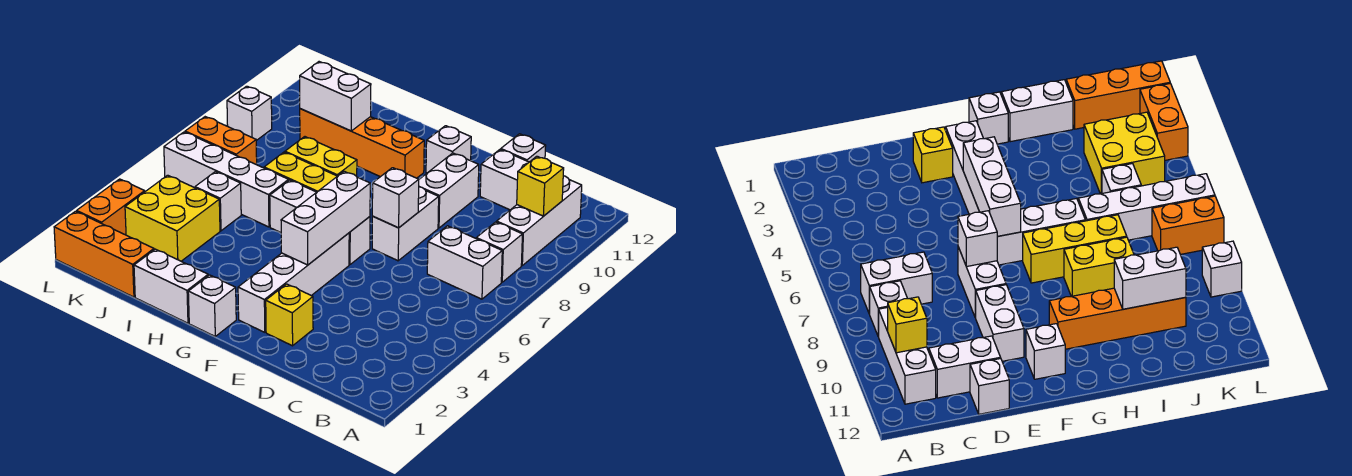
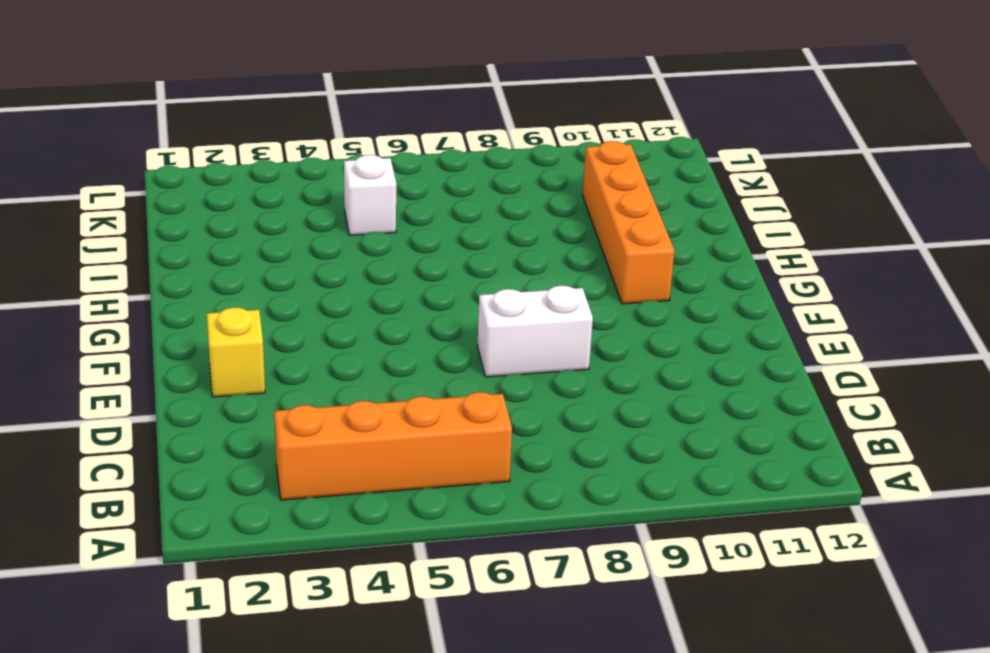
orange 1x4 brick [274,392,512,500] -> none
none -> white 1x2 brick [427,226,502,299]
none -> white 1x1 brick [476,222,522,282]
none -> white 1x3 brick [497,176,582,265]

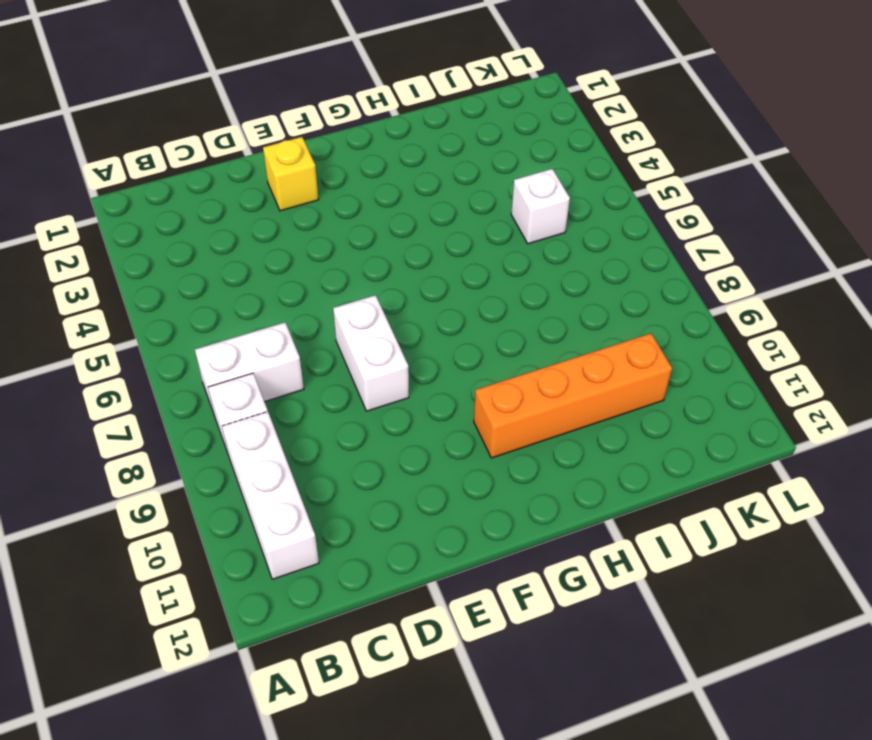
none -> white 1x2 brick [480,149,529,210]
none -> white 1x1 brick [501,134,546,162]
none -> white 1x2 brick [419,153,479,228]

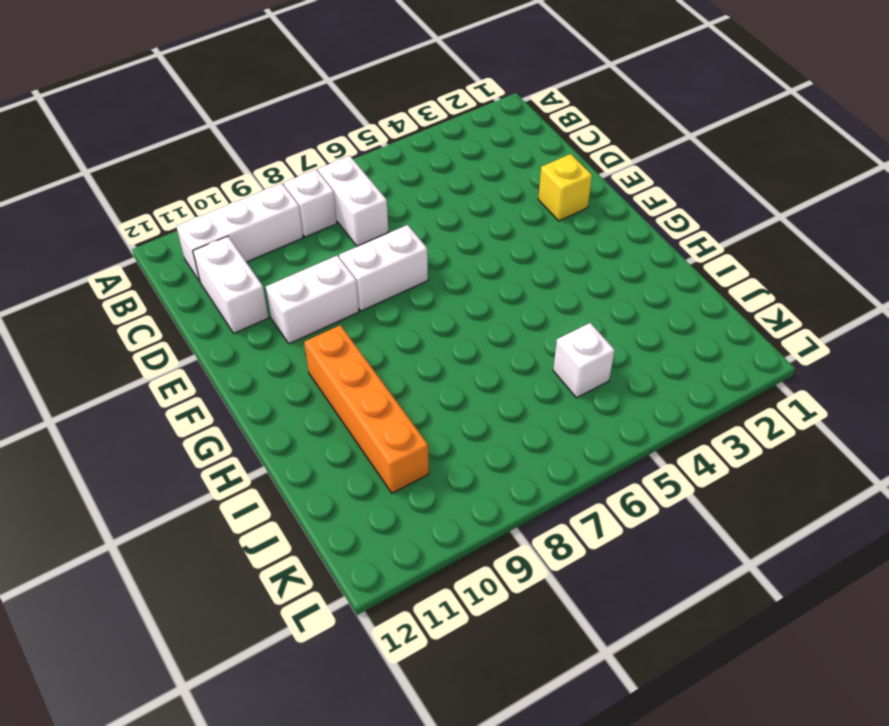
none -> white 1x1 brick [501,134,546,162]
none -> white 1x4 brick [238,233,349,332]
none -> white 1x3 brick [270,180,370,265]

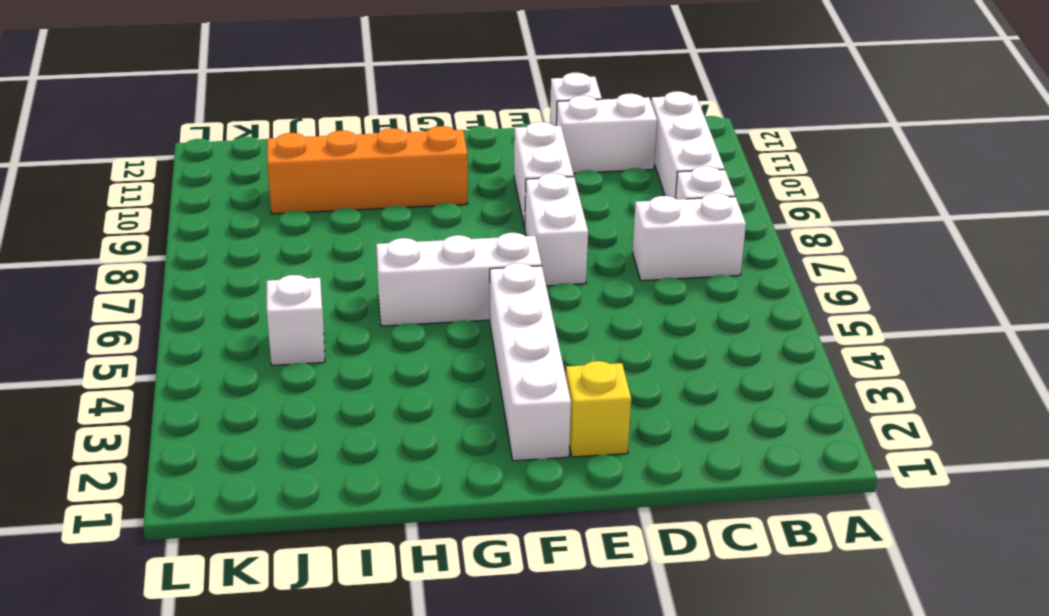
none -> white 1x1 brick [426,126,471,173]
none -> white 1x1 brick [188,275,236,336]
none -> yellow 1x3 brick [264,152,337,192]

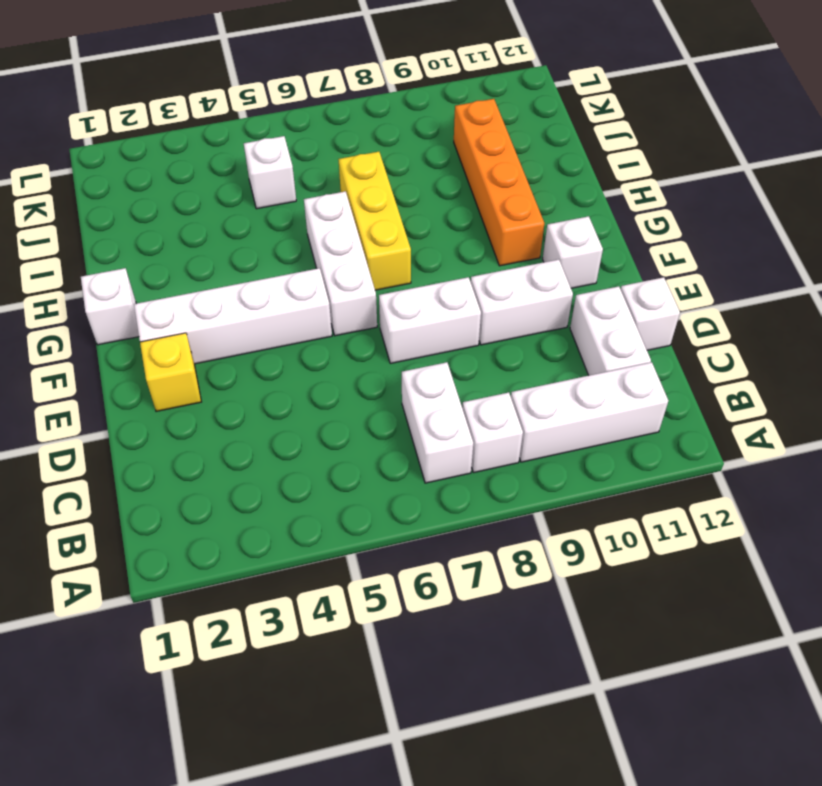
none -> white 1x2 brick [134,249,208,323]
none -> yellow 1x2 brick [285,137,357,176]
none -> white 1x4 brick [164,132,289,227]

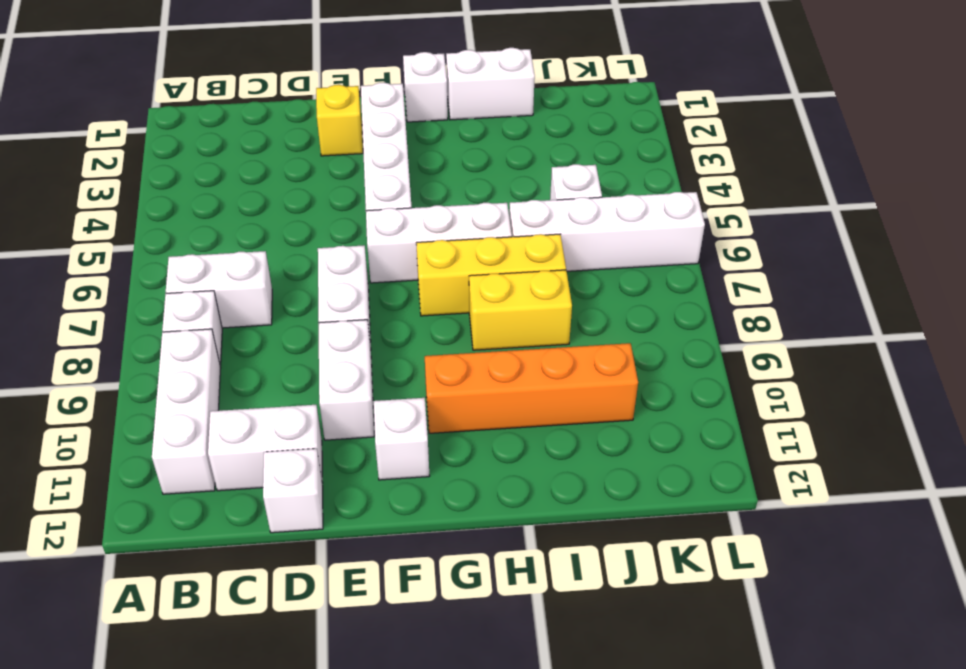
none -> orange 1x3 brick [54,211,154,297]
none -> yellow 2x2 brick [125,175,220,261]
none -> orange 1x2 brick [185,117,257,165]

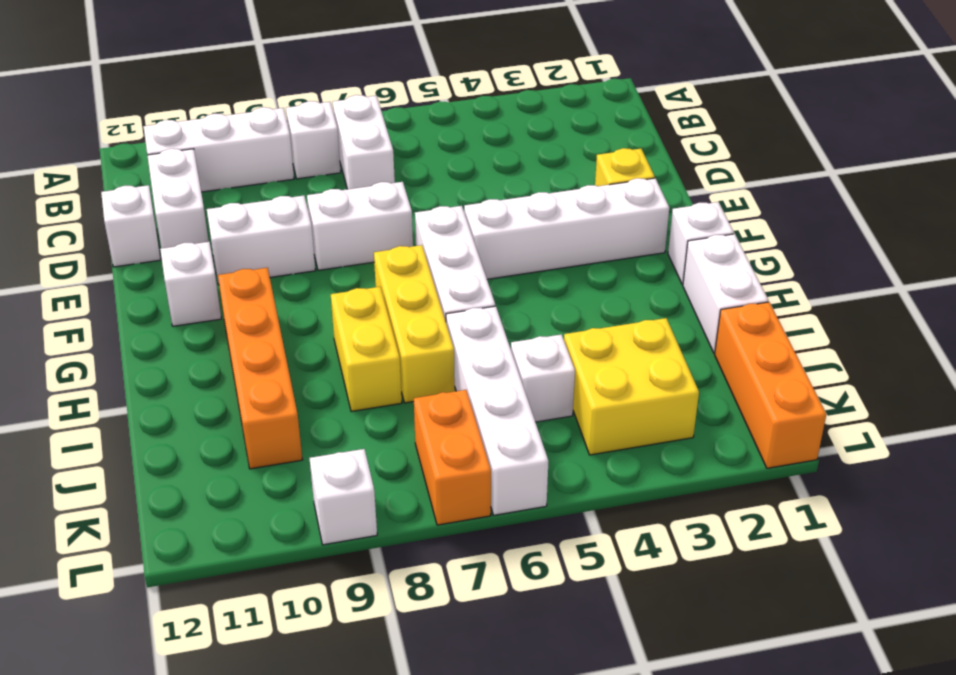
none -> orange 1x2 brick [77,179,145,235]
none -> yellow 1x1 brick [517,156,564,216]
none -> white 1x1 brick [372,168,419,228]

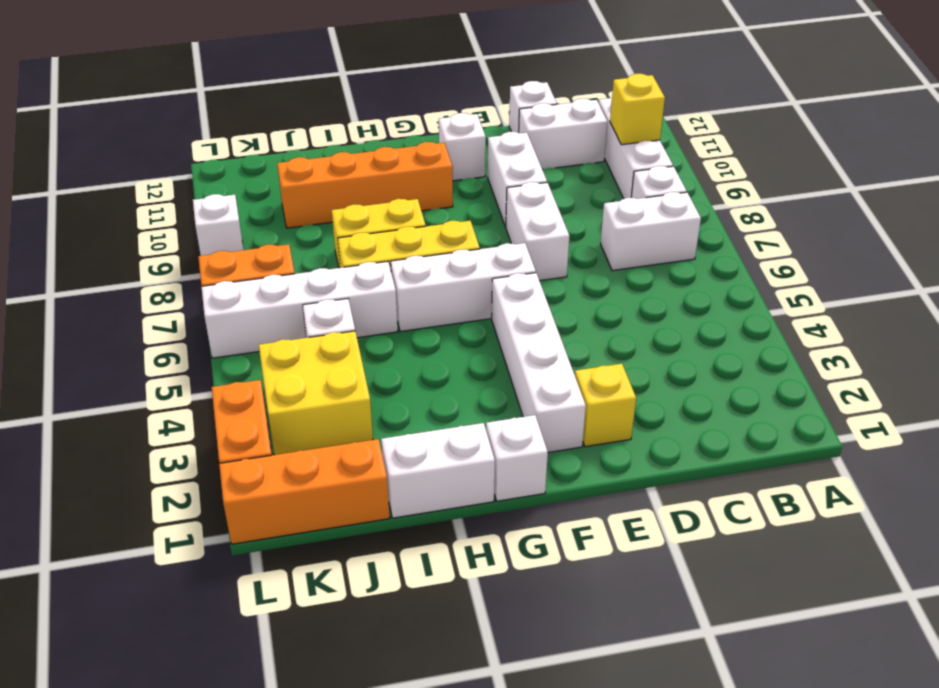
none -> white 1x1 brick [372,168,419,228]
none -> white 1x3 brick [281,171,370,265]
none -> white 1x2 brick [300,62,371,131]

